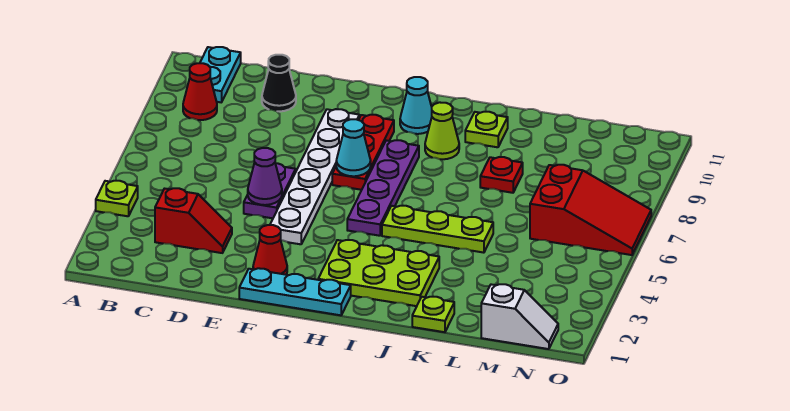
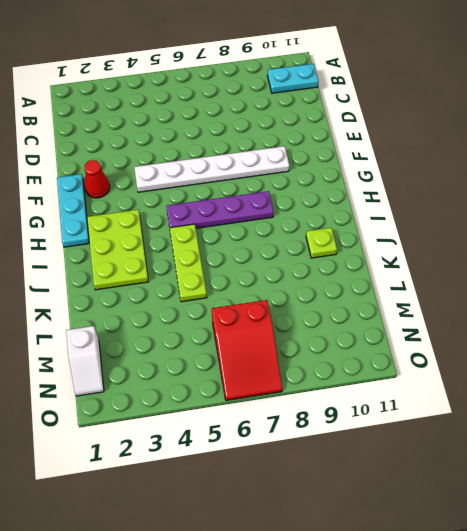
none -> lime 1x1 plate [96,181,138,216]
none -> red 1x1 cone [183,63,217,120]
none -> red 1x2 slope [155,188,232,253]

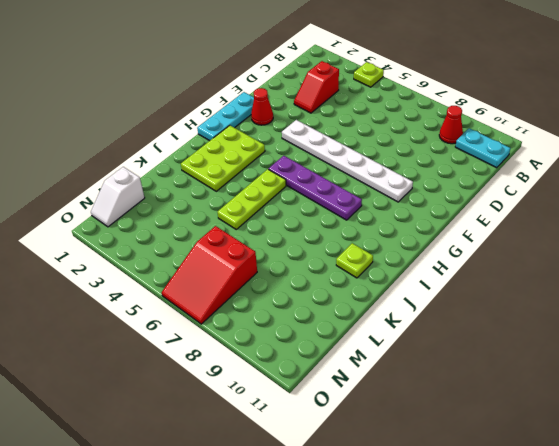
none -> black 1x1 cone [262,55,296,111]
none -> purple 1x2 plate [244,163,296,218]
none -> red 1x3 plate [332,115,394,190]

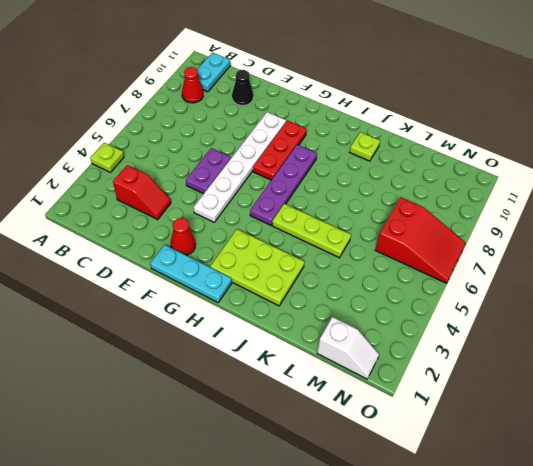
none -> cyan 1x1 cone [400,77,432,134]
none -> lime 1x1 cone [425,102,459,159]
none -> lime 1x1 plate [412,297,454,332]

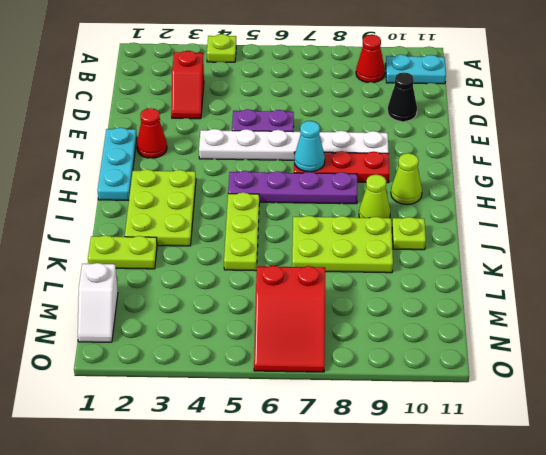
lime 1x1 cone [391,153,422,205] -> cyan 1x1 cone [400,77,432,134]
lime 2x3 plate [292,216,393,273] -> red 1x1 plate [480,157,523,193]
lime 1x2 plate [88,235,157,269] -> lime 1x1 plate [412,297,454,332]
none -> purple 1x1 cone [248,148,282,205]

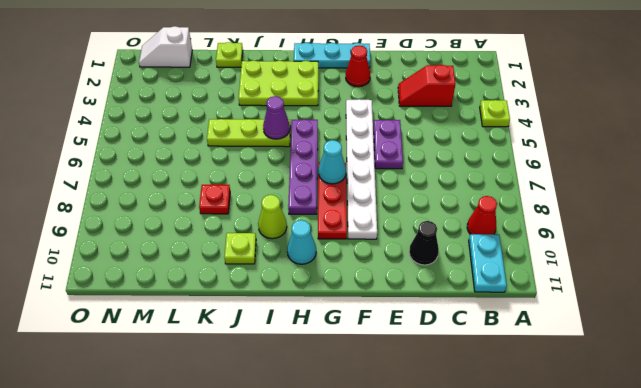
purple 1x1 cone [263,96,290,139] -> purple 1x1 cone moved to [248,148,282,205]
none -> red 2x3 slope [530,165,651,255]

